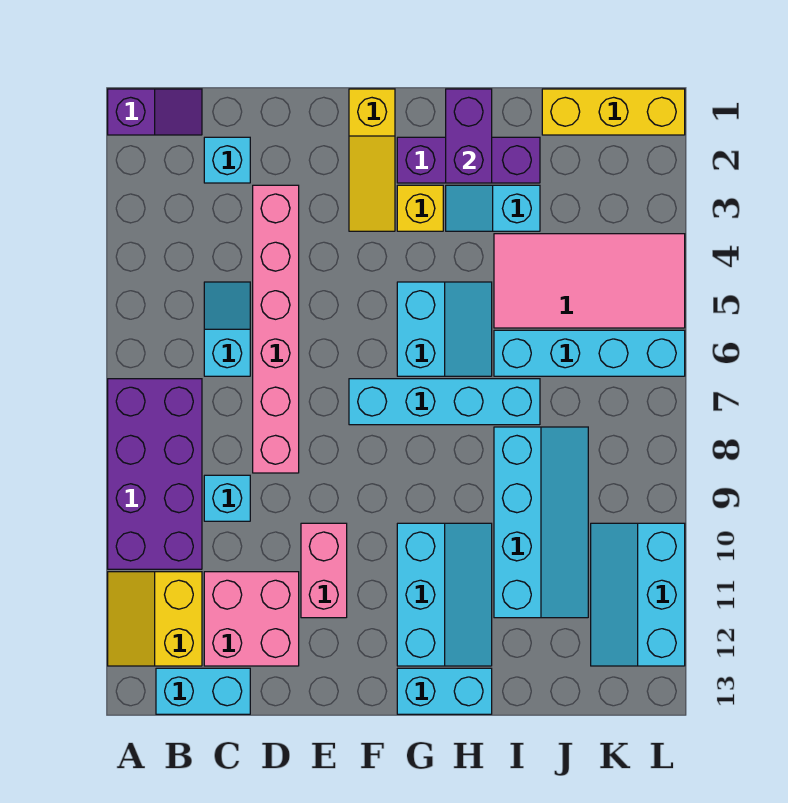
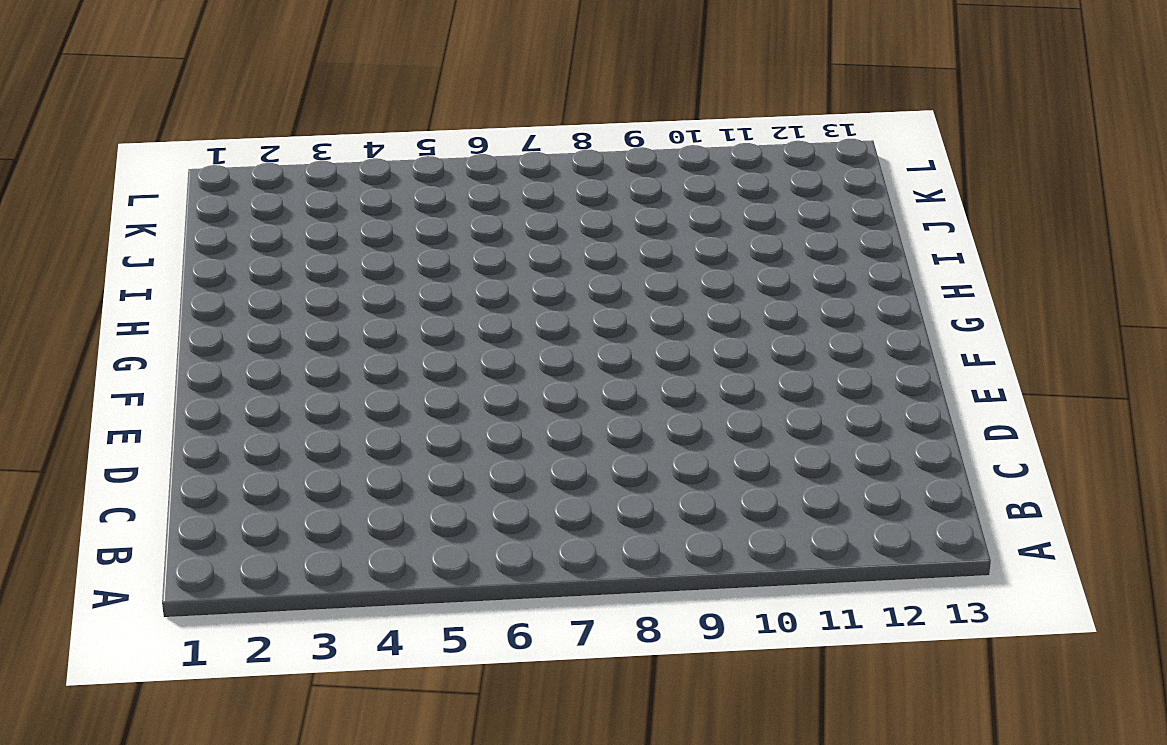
none -> purple 1x2 slope [108,89,202,135]
none -> purple 2x4 brick [108,379,202,569]
none -> yellow 2x2 slope [108,572,202,666]

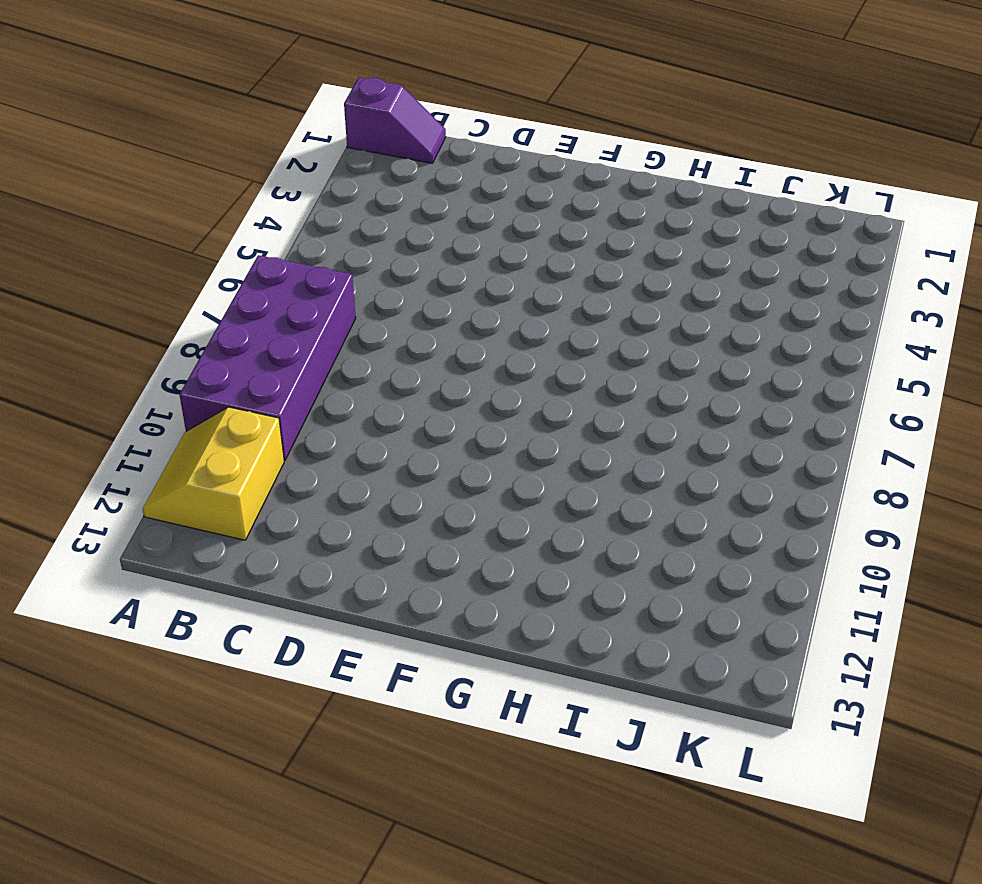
none -> cyan 1x2 brick [156,668,250,714]
none -> cyan 1x1 brick [204,137,250,183]
none -> cyan 1x2 slope [204,282,250,376]

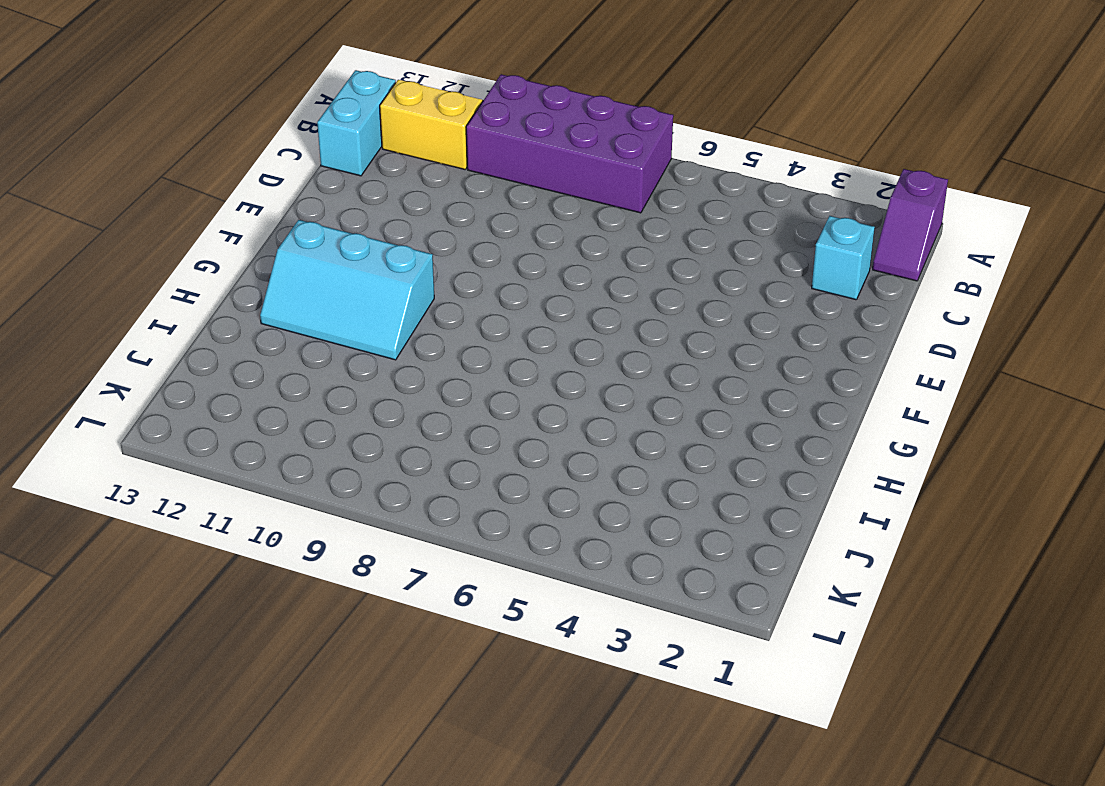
none -> cyan 1x2 slope [204,282,250,376]
none -> cyan 1x1 brick [204,475,250,521]
none -> pink 2x2 brick [204,572,299,666]

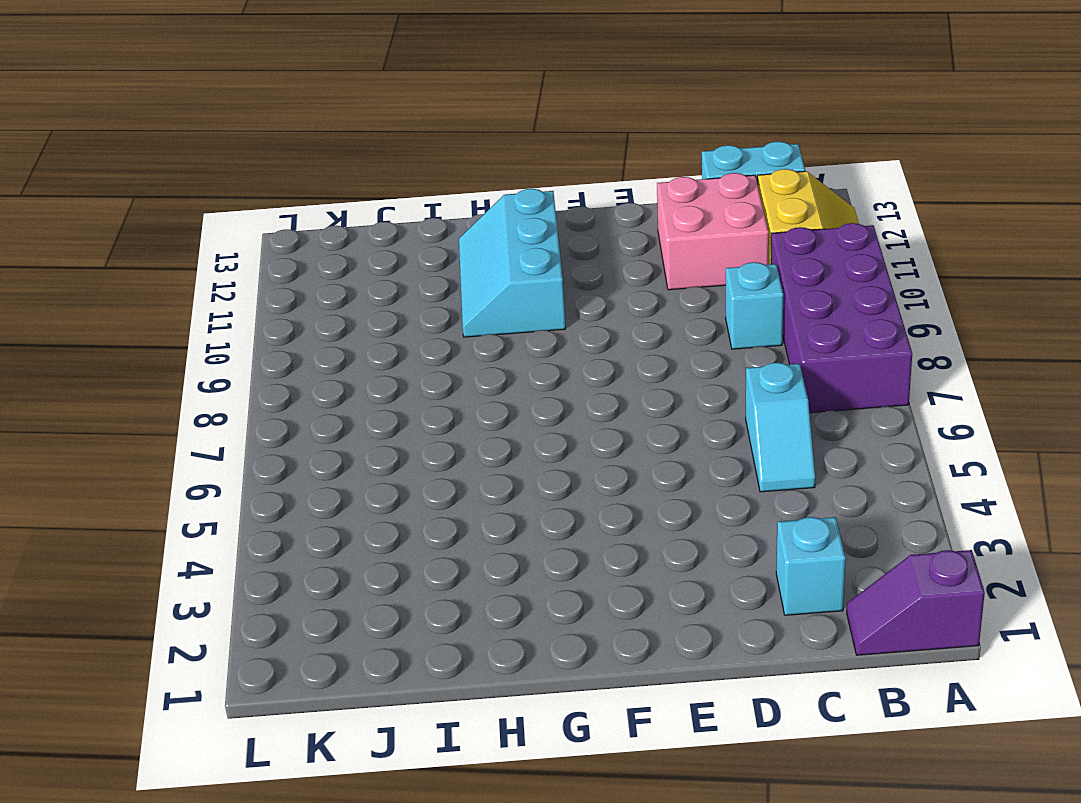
none -> pink 1x6 brick [253,185,299,473]
none -> pink 1x2 brick [301,523,347,618]
none -> yellow 1x3 slope [349,89,395,231]

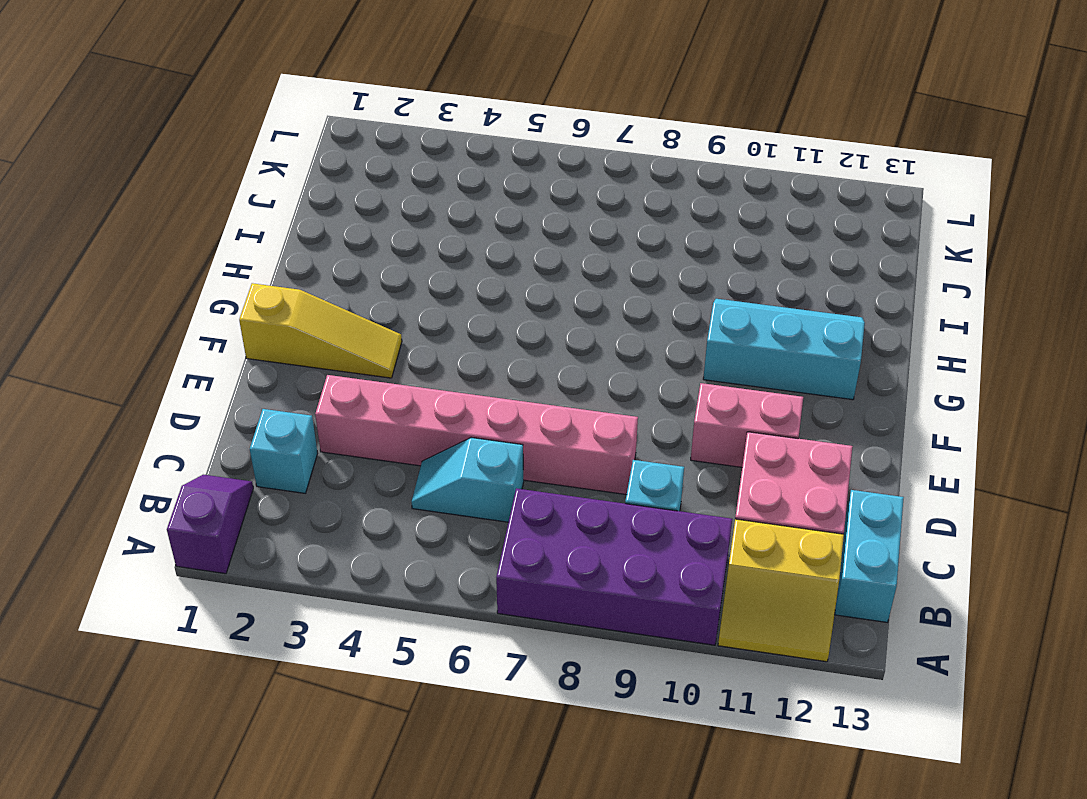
none -> cyan 1x4 brick [349,379,540,425]
none -> purple 1x3 brick [397,137,540,183]
none -> yellow 1x1 brick [397,185,443,231]

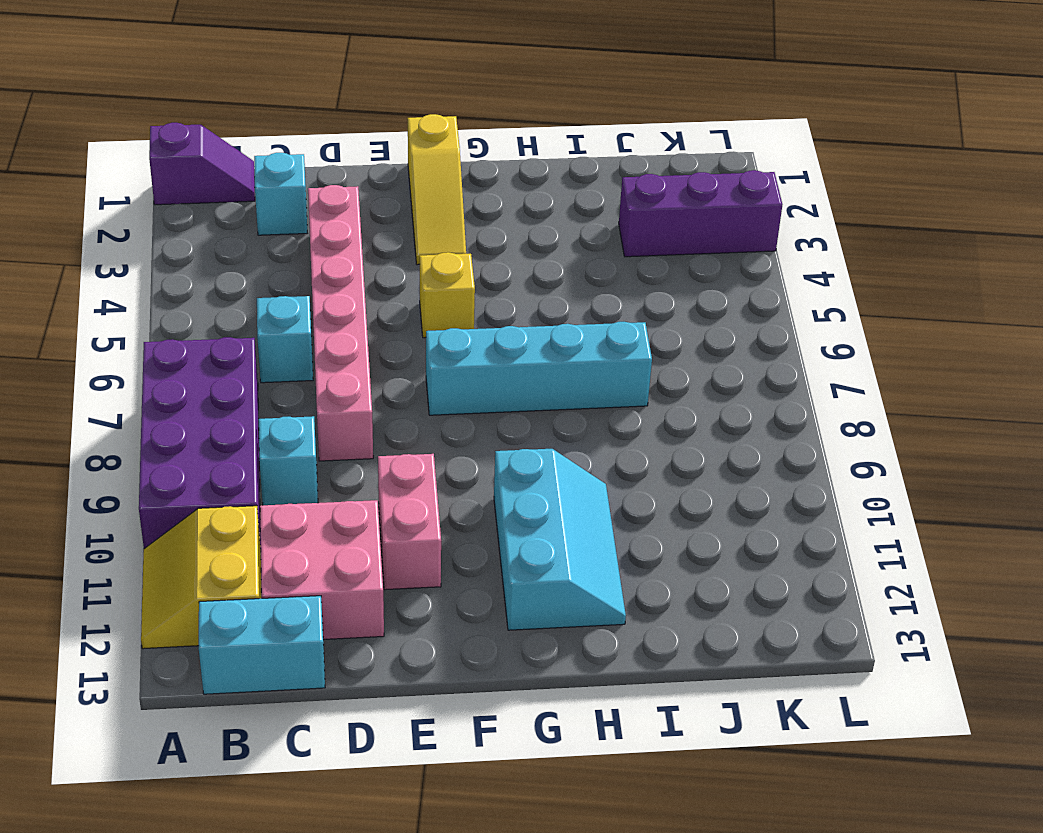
yellow 1x1 brick [420,252,475,338] -> yellow 1x1 brick moved to [397,185,443,231]
purple 1x3 brick [619,170,782,257] -> purple 1x3 brick moved to [397,137,540,183]
none -> cyan 2x2 slope [397,282,492,376]
none -> cyan 1x2 brick [397,668,492,714]
none -> cyan 1x2 slope [446,185,540,231]

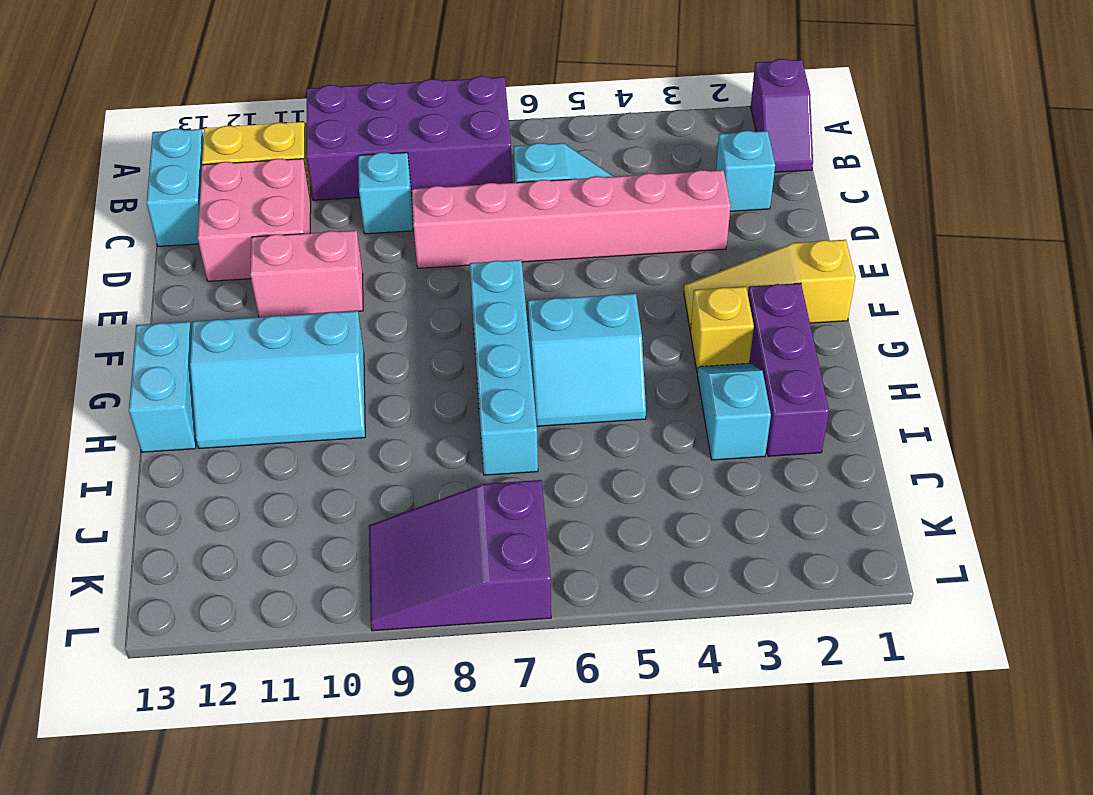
purple 2x3 slope [369,480,551,631] -> none
none -> pink 2x4 tile [494,234,685,328]
none -> cyan 1x4 brick [494,330,685,376]
none -> cyan 2x4 slope [494,427,588,618]

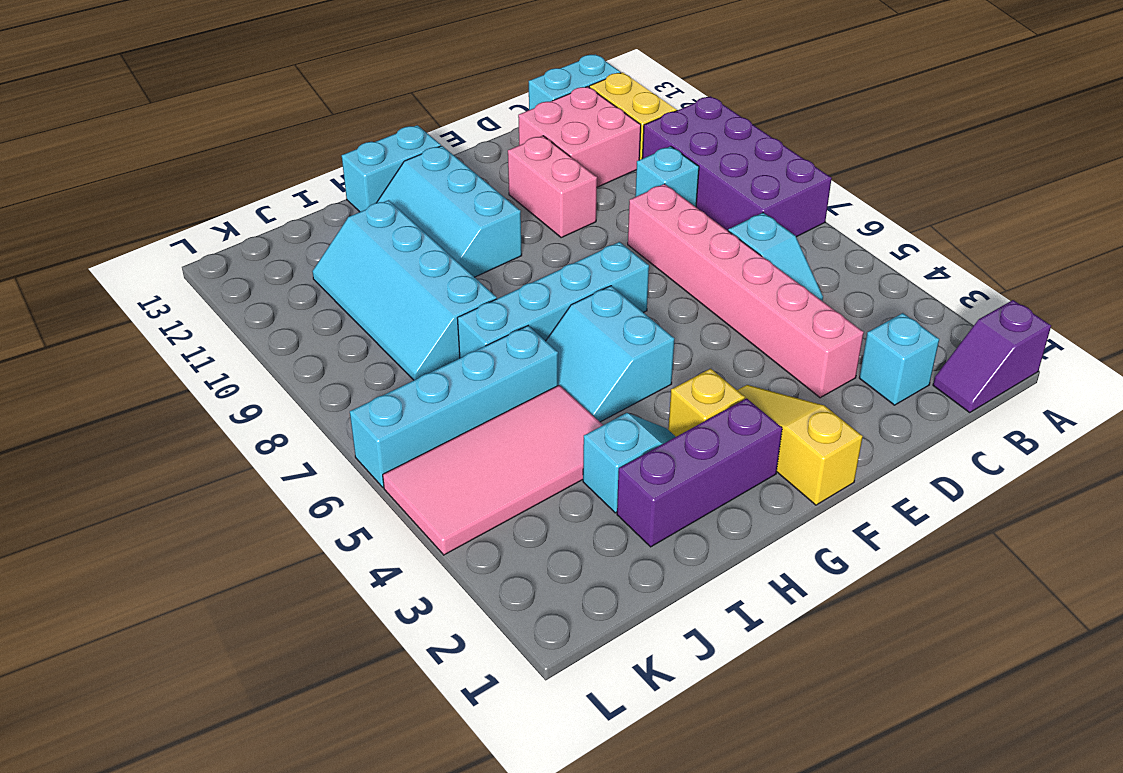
none -> yellow 1x3 brick [542,89,685,135]
none -> cyan 2x3 slope [591,523,685,666]
none -> purple 1x2 brick [446,89,492,183]

